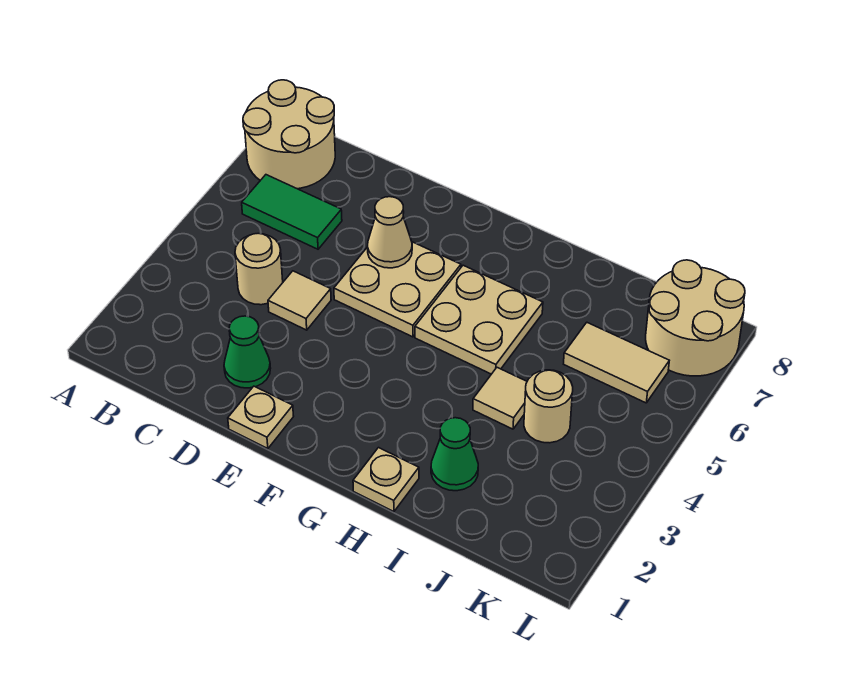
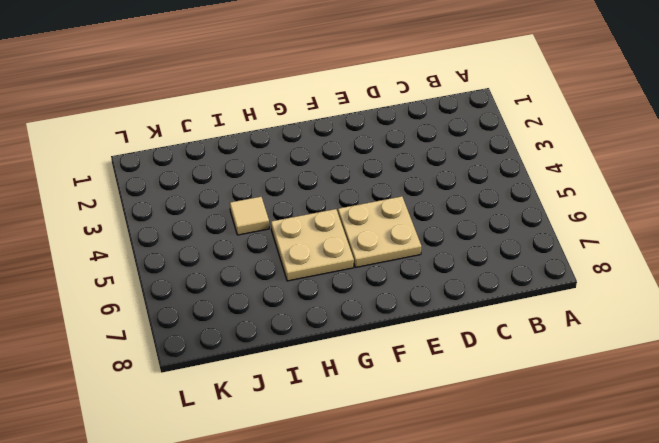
none -> tan 2x2 round brick [243,80,335,189]
none -> green 1x2 tile [242,175,342,249]
none -> tan 1x1 round brick [235,233,283,305]

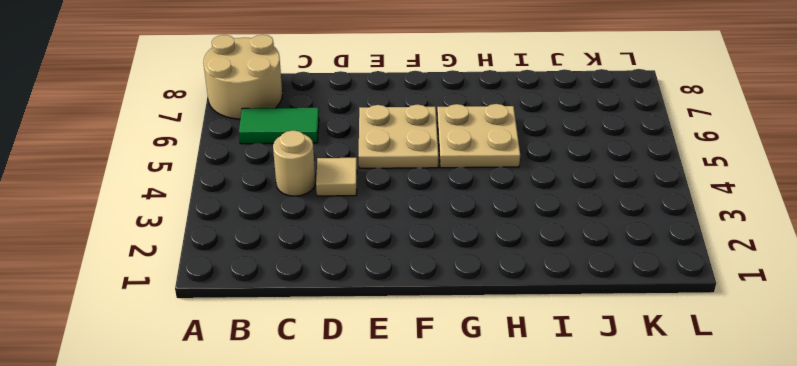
none -> green 1x1 cone [224,316,271,388]
none -> tan 1x1 plate [228,386,294,449]
none -> tan 1x1 plate [353,448,419,512]

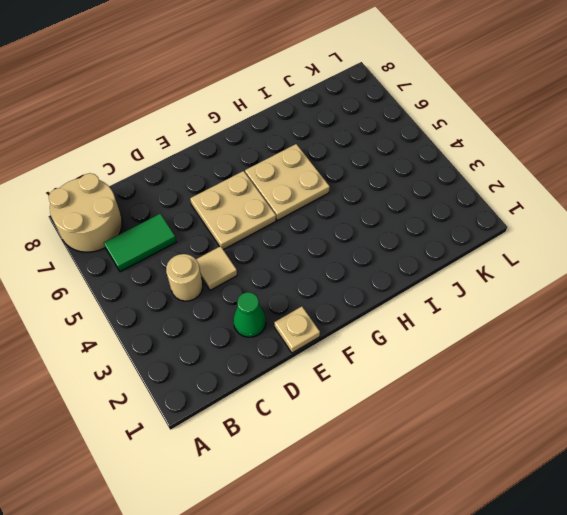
none -> tan 1x1 plate [353,448,419,512]
none -> green 1x1 cone [431,418,478,491]
none -> tan 1x1 tile [473,368,527,429]

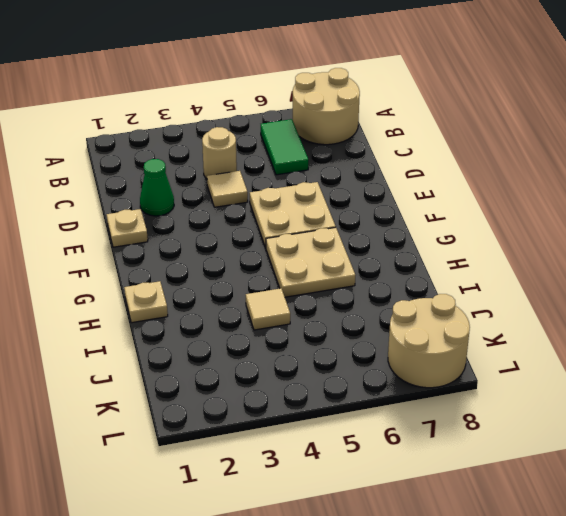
none -> green 1x1 cone [431,418,478,491]
none -> tan 1x1 round brick [524,370,573,443]
none -> tan 1x2 tile [564,323,669,403]

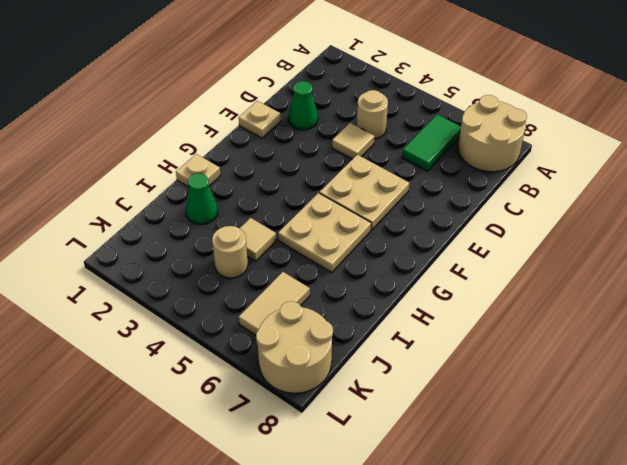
none -> tan 1x1 cone [367,197,412,268]

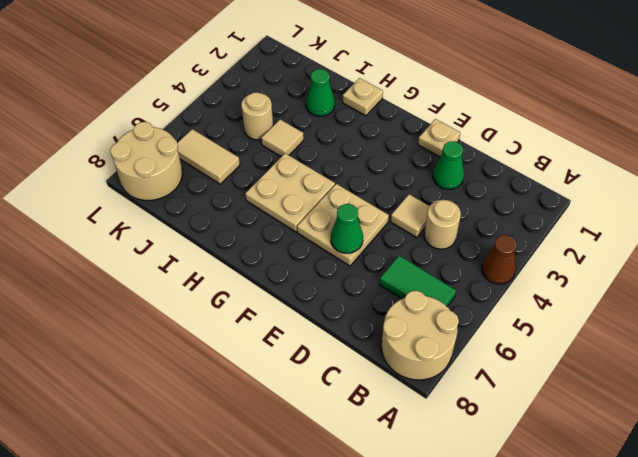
brown 1x1 cone [482,235,517,284] -> none
green 1x1 cone [331,204,363,253] -> tan 1x1 cone [367,197,412,268]

